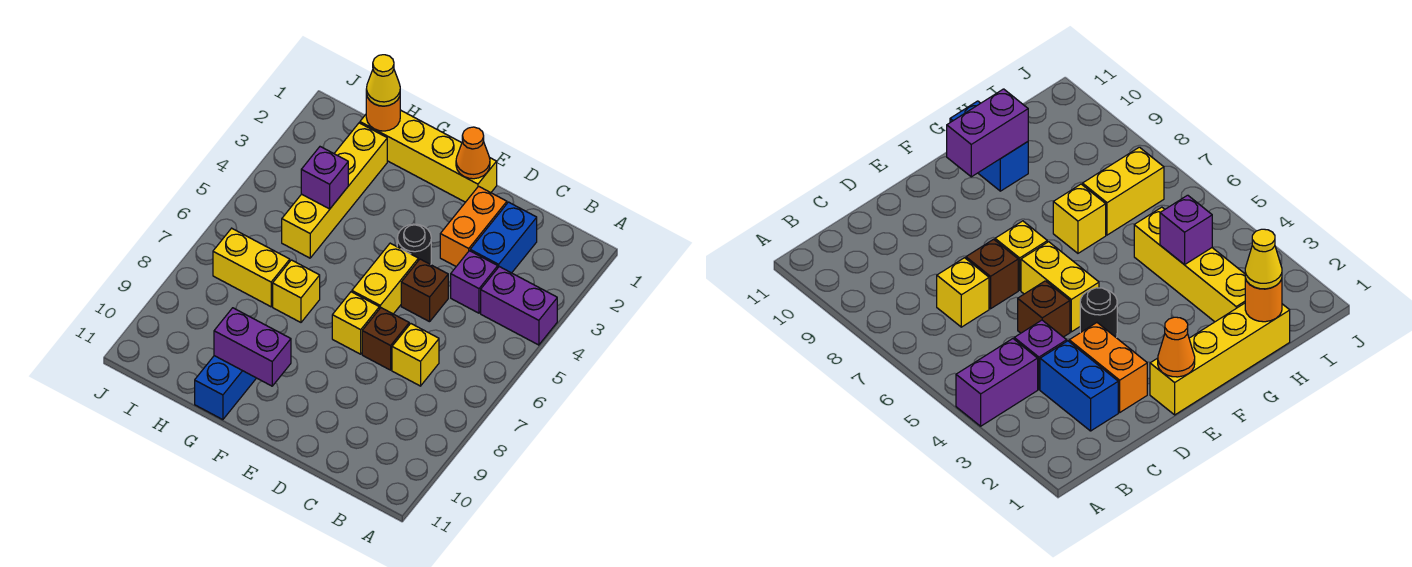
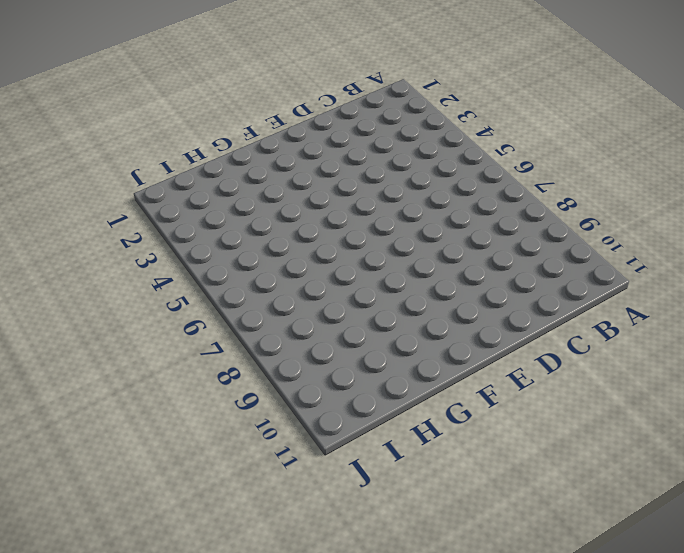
none -> purple 1x2 brick [481,267,557,345]
none -> blue 1x2 brick [470,202,537,273]
none -> purple 1x1 brick [451,251,498,313]

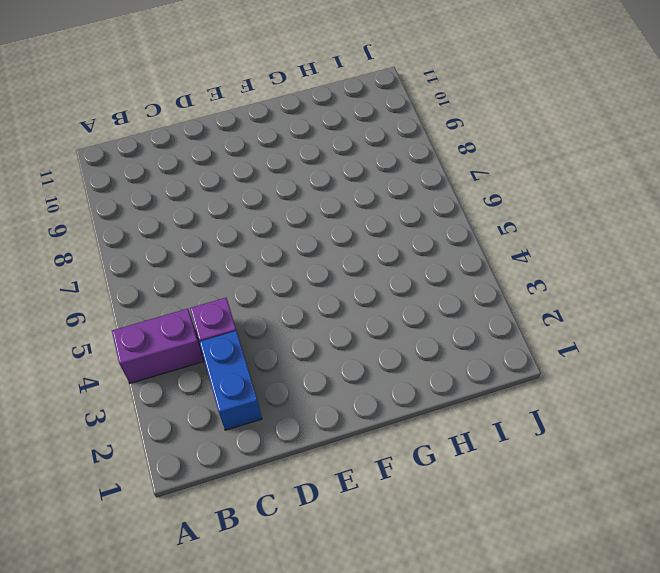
none -> yellow 1x1 brick [392,324,439,386]
none -> orange 1x2 brick [440,186,507,266]
none -> brown 1x1 brick [401,259,448,322]

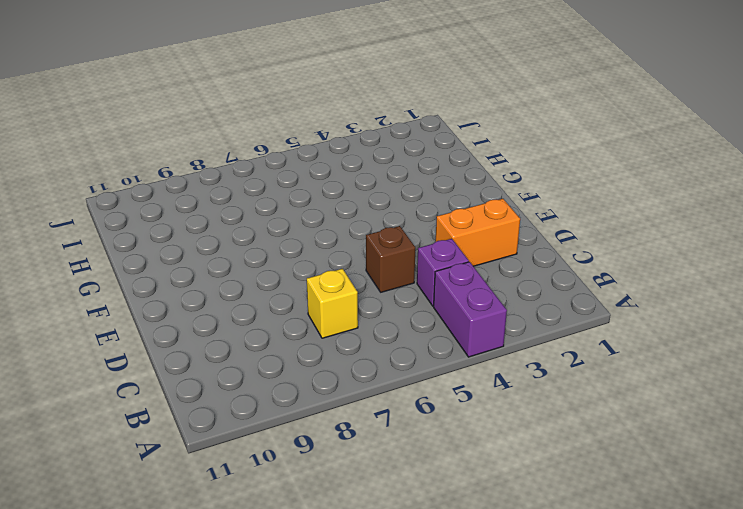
none -> blue 1x2 brick [470,202,537,273]
none -> brown 1x1 brick [362,308,409,370]
none -> yellow 1x4 brick [360,110,497,202]

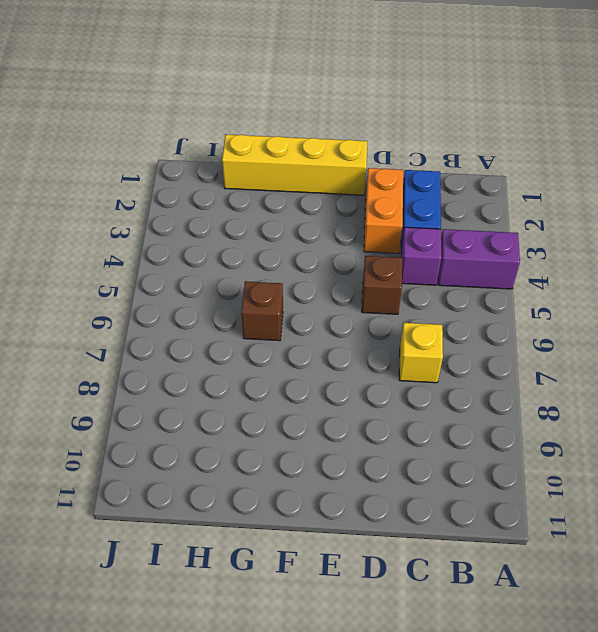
brown 1x1 brick [241,281,283,341] -> brown 1x1 brick moved to [362,308,409,370]
none -> black 1x1 round brick [397,224,431,265]
none -> yellow 1x2 brick [352,243,418,314]
none -> yellow 1x1 brick [332,292,379,354]

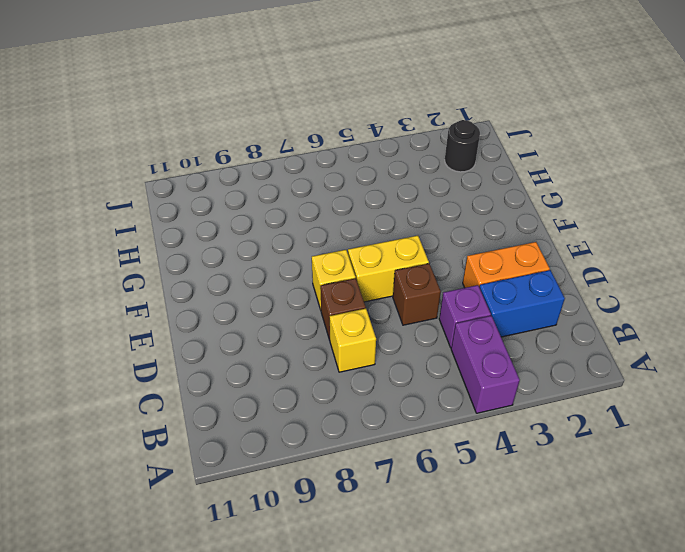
black 1x1 round brick [445,120,480,172] -> black 1x1 round brick moved to [397,224,431,265]
none -> yellow 1x4 brick [360,110,497,202]
none -> yellow 1x1 brick [273,260,320,322]
none -> blue 1x2 brick [195,356,256,420]

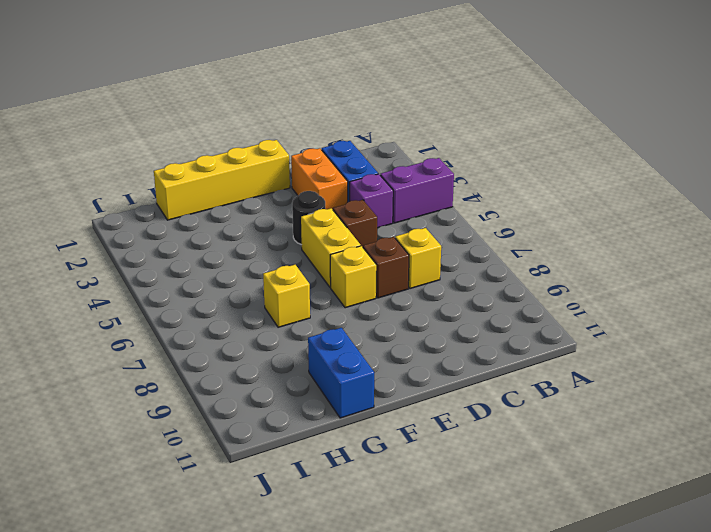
none -> yellow 1x4 brick [282,123,387,258]
none -> yellow 1x2 brick [213,228,290,307]
none -> orange 1x1 cone [456,127,490,179]

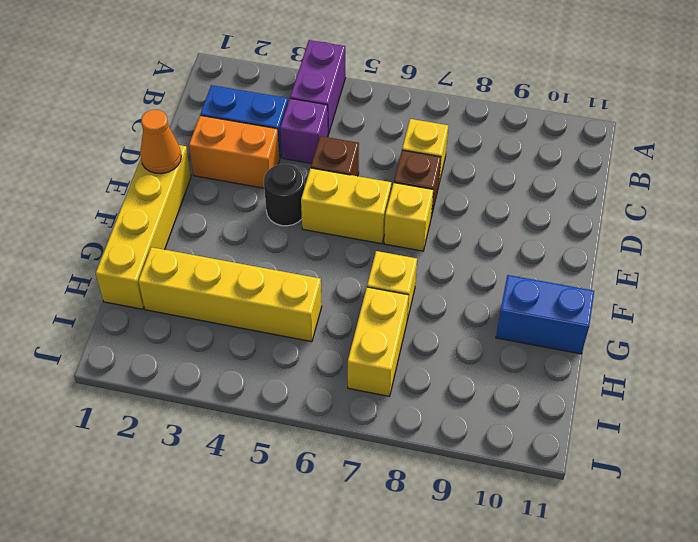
none -> purple 1x2 brick [214,308,291,386]
none -> orange 1x1 round brick [366,94,400,131]
none -> purple 1x1 brick [301,147,348,209]

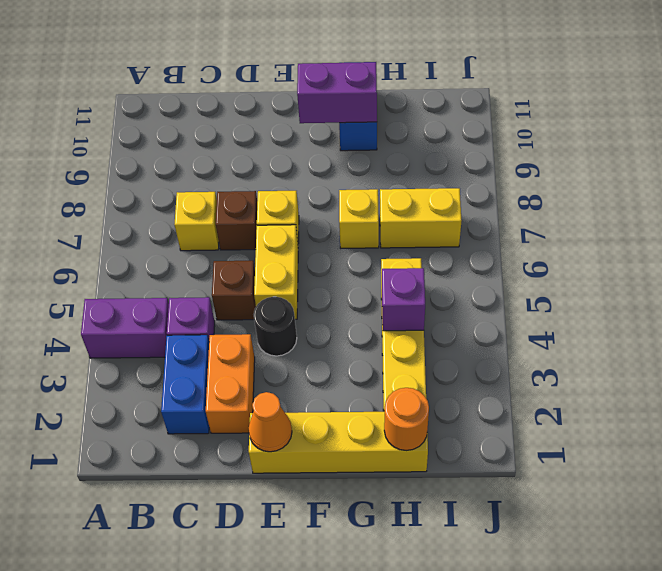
none -> yellow 1x1 cone [366,55,400,106]

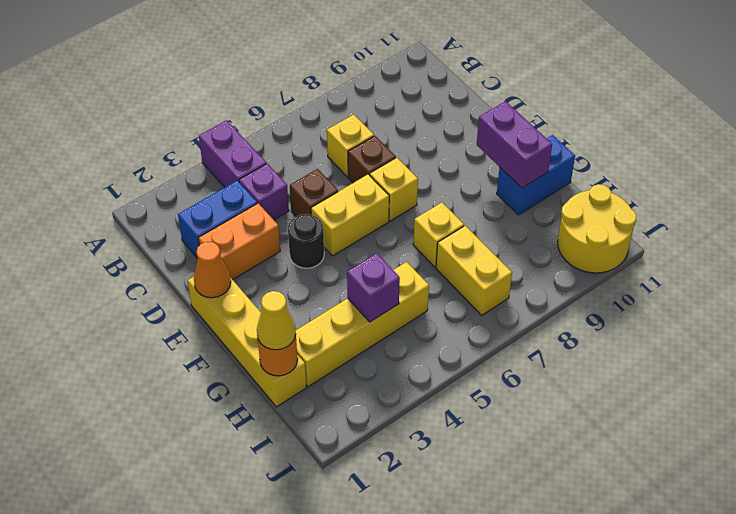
yellow 2x2 round brick [558,184,636,273] -> none

